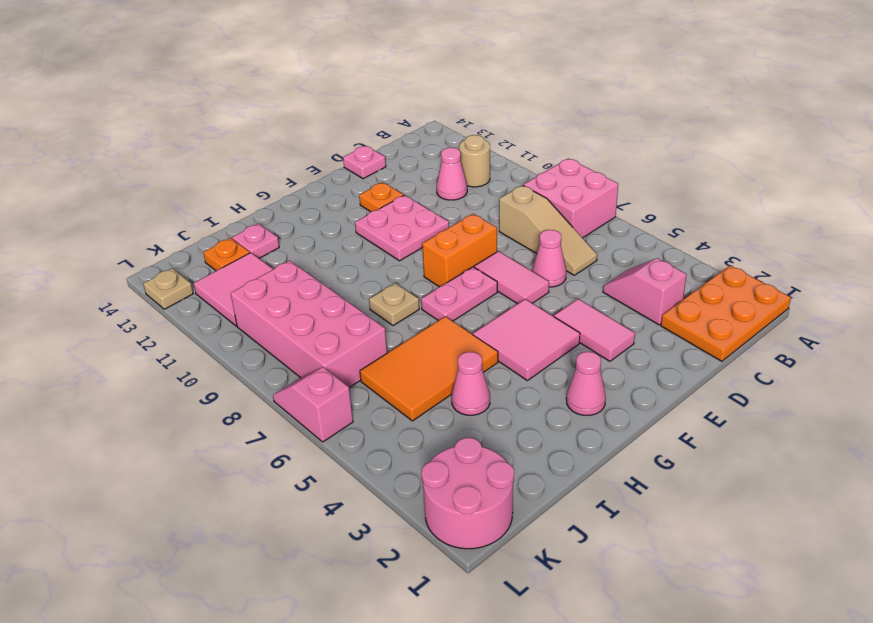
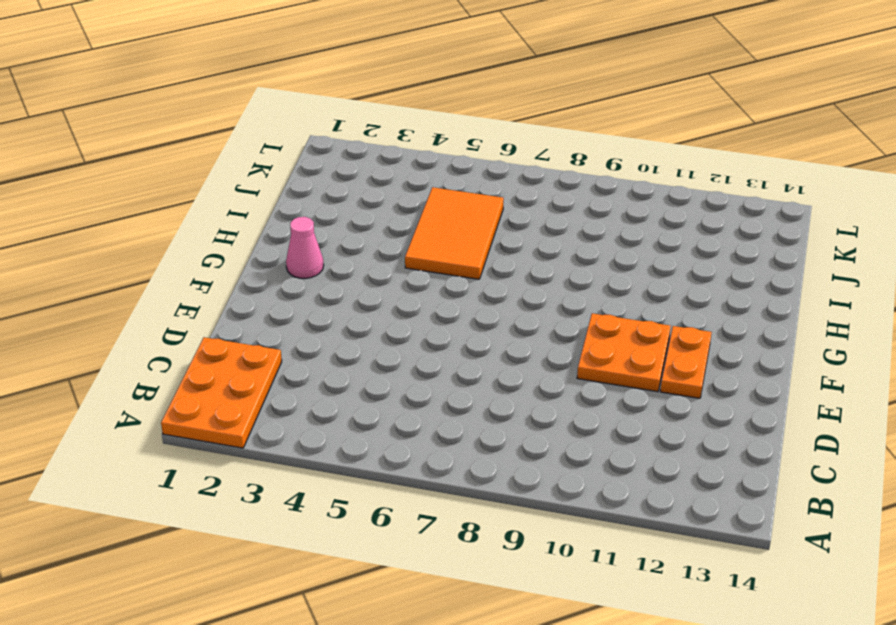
orange 2x2 plate [577,313,671,392] -> pink 2x2 plate [355,195,449,261]
orange 1x2 plate [660,326,712,398] -> orange 1x1 plate [359,182,403,212]
none -> pink 2x2 brick [523,158,618,238]
none -> tan 1x1 round brick [459,135,490,187]
none -> pink 1x2 slope [603,258,687,325]

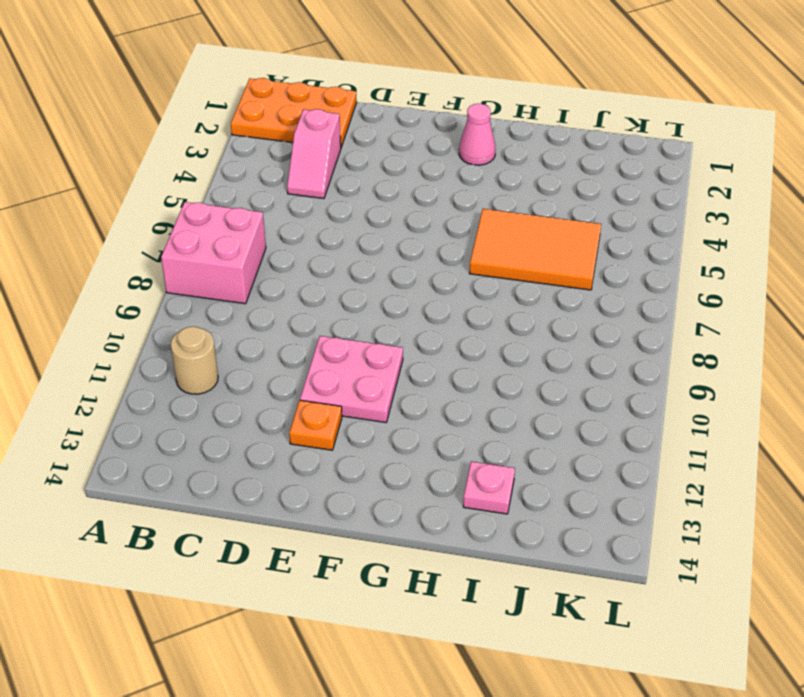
none -> tan 1x3 slope [499,185,597,275]
none -> pink 1x1 cone [437,148,467,200]
none -> pink 1x1 cone [532,230,566,287]

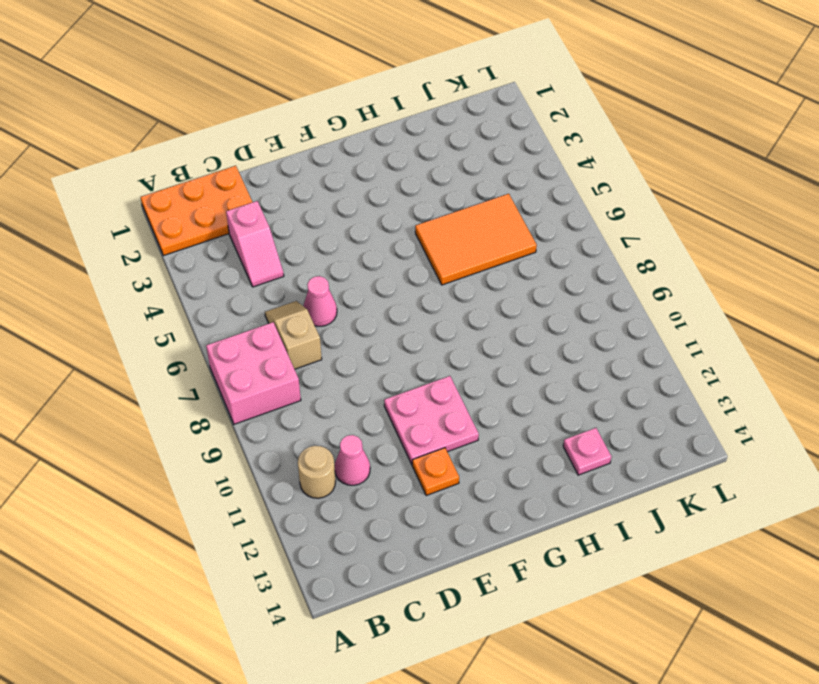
tan 1x2 slope [265,301,322,369] -> tan 1x3 slope [499,185,597,275]
none -> pink 1x1 plate [343,146,386,179]
none -> pink 1x2 tile [554,299,635,361]
none -> pink 1x2 tile [474,251,549,304]

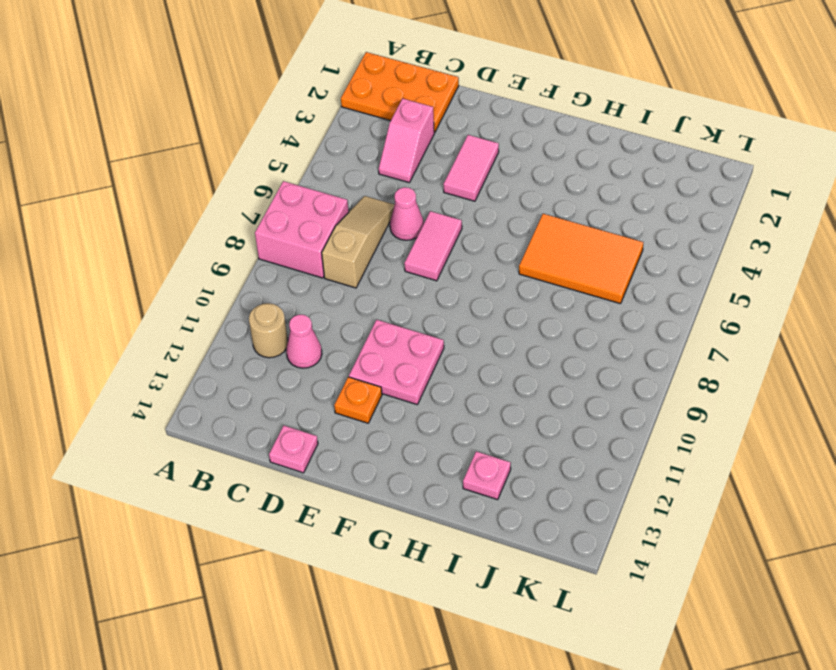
none -> orange 1x2 brick [422,214,497,287]
none -> pink 2x2 tile [473,299,580,381]
none -> pink 1x2 plate [421,267,497,321]

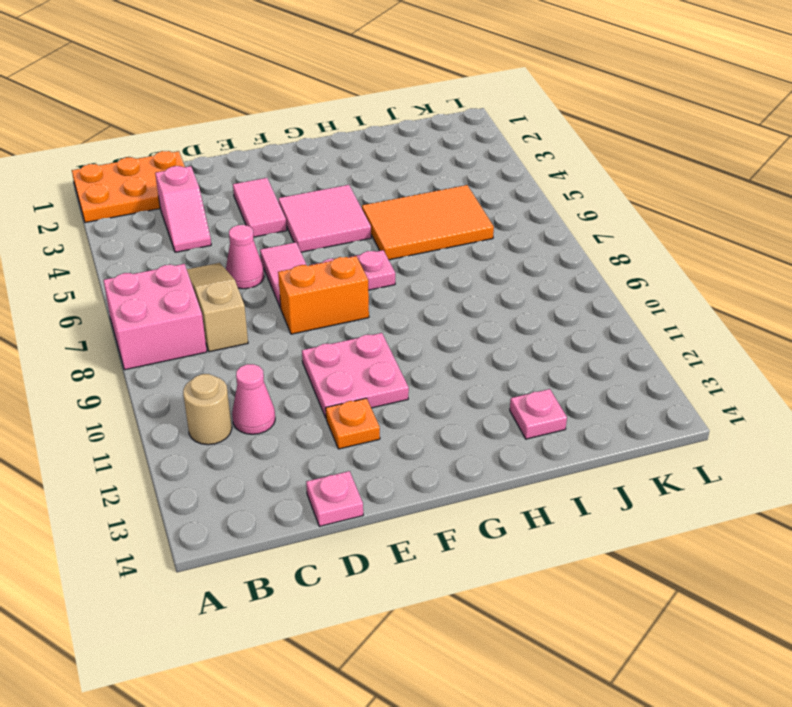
none -> pink 1x1 cone [566,352,606,415]
none -> tan 1x1 plate [369,283,419,326]
none -> pink 1x1 cone [452,352,490,415]

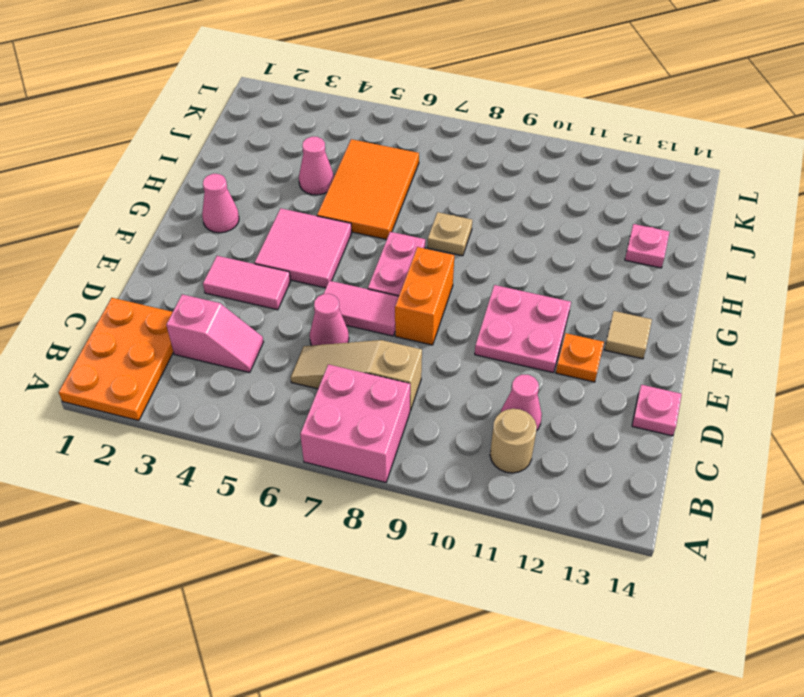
tan 1x1 tile [604,311,652,359] -> none
none -> pink 2x4 brick [231,261,387,387]
none -> pink 2x2 tile [193,253,273,326]
none -> orange 1x1 plate [203,238,250,271]

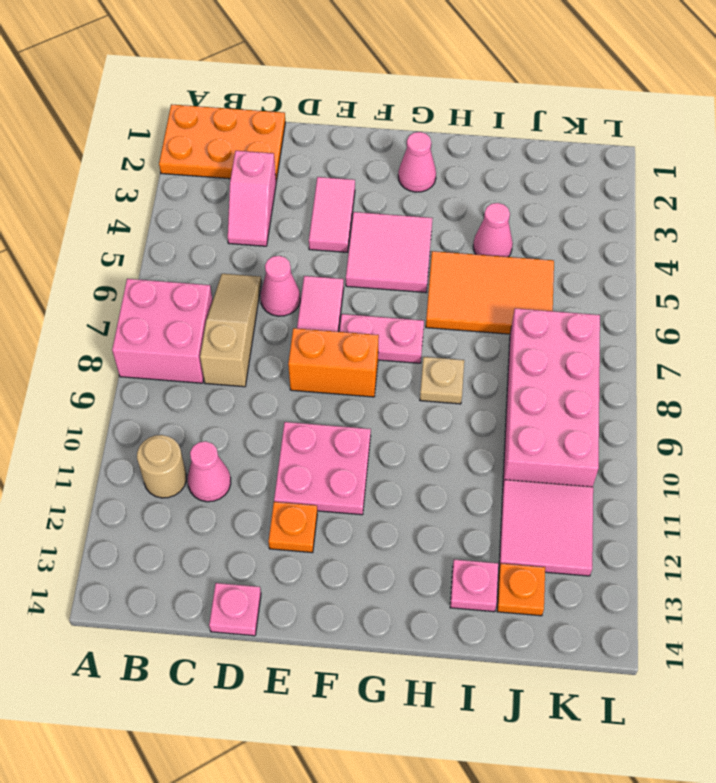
none -> pink 2x2 round brick [421,438,514,549]
none -> pink 1x2 slope [273,367,353,442]
none -> tan 1x1 plate [143,268,193,309]

